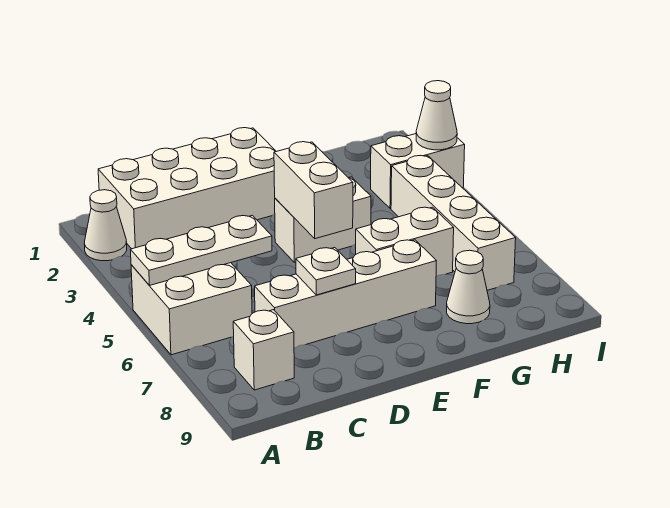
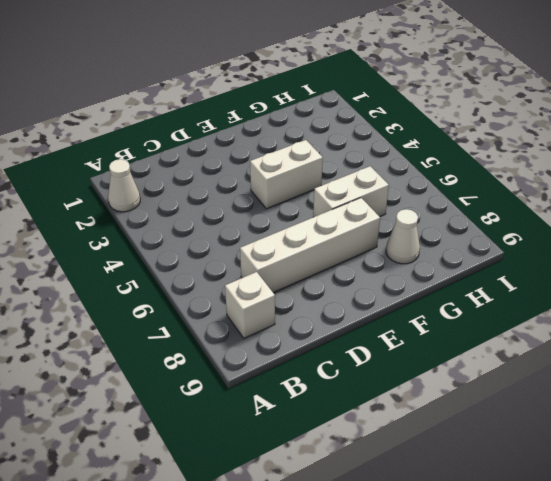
none -> white 2x2 brick [131,263,252,355]
none -> white 2x4 brick [98,128,276,249]
none -> white 1x2 brick [371,134,465,209]

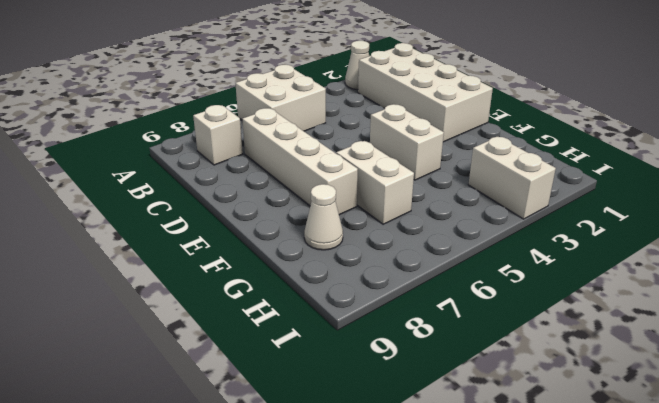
none -> white 1x4 brick [391,156,516,290]
none -> white 1x3 plate [131,215,272,286]
none -> white 1x1 plate [296,248,356,295]

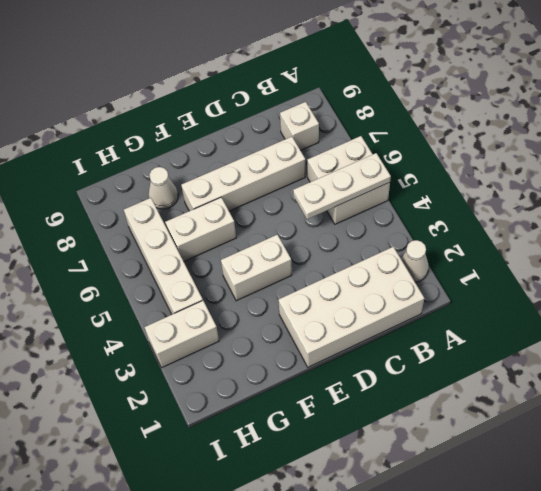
none -> white 1x1 plate [296,248,356,295]
none -> white 1x2 brick [274,142,353,239]
none -> white 1x1 cone [416,81,457,150]

